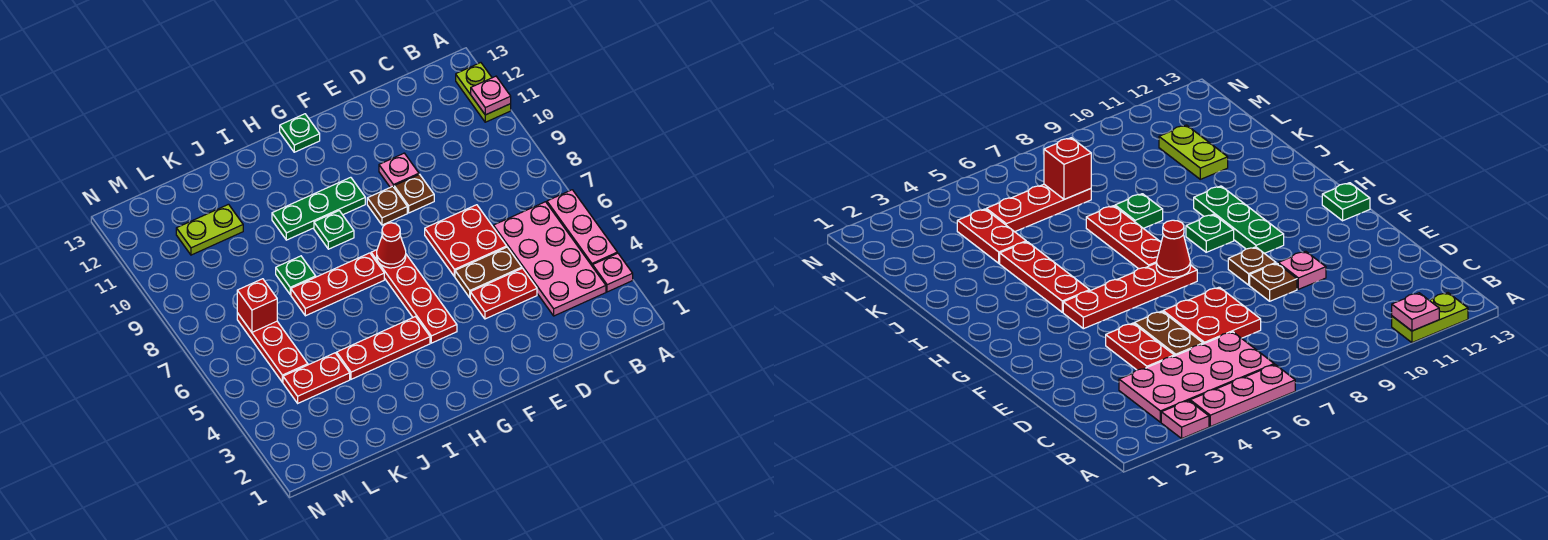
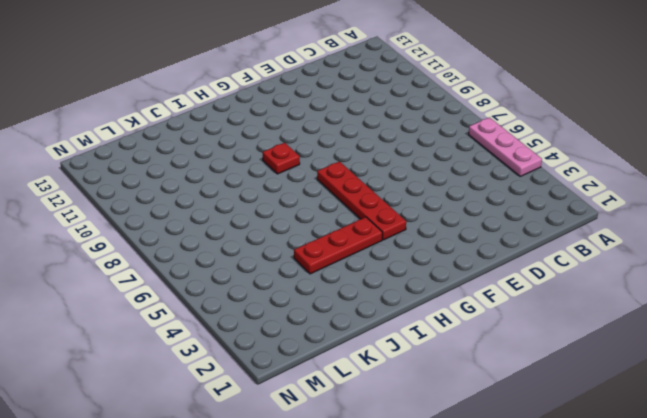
red 1x1 plate [263,143,300,174] -> green 1x1 plate [314,211,354,249]
none -> pink 1x1 plate [593,253,633,292]
none -> lime 1x2 plate [456,63,511,122]
none -> pink 2x4 plate [493,202,606,316]

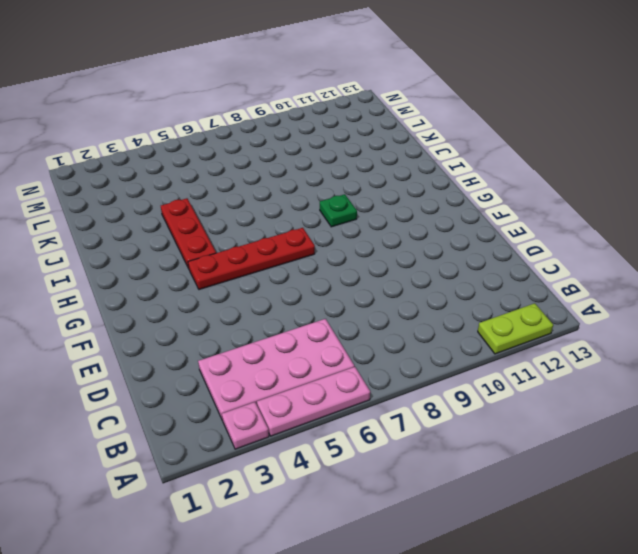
none -> red 1x2 plate [470,268,537,319]
none -> brown 1x2 plate [455,247,522,298]
none -> red 2x2 plate [425,205,507,277]

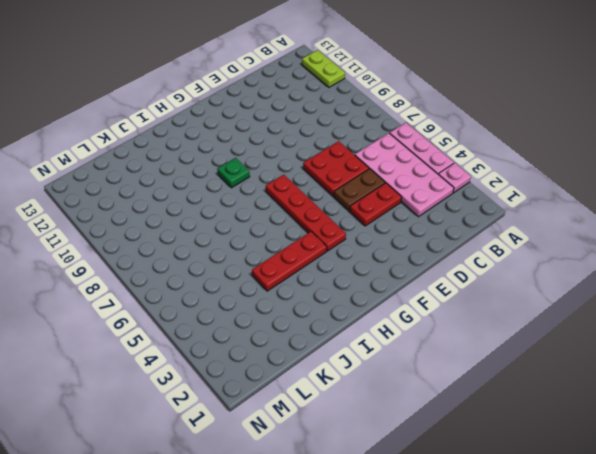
none -> brown 1x1 plate [394,174,434,213]
none -> pink 1x1 plate [379,153,419,187]
none -> brown 1x1 plate [367,186,407,225]

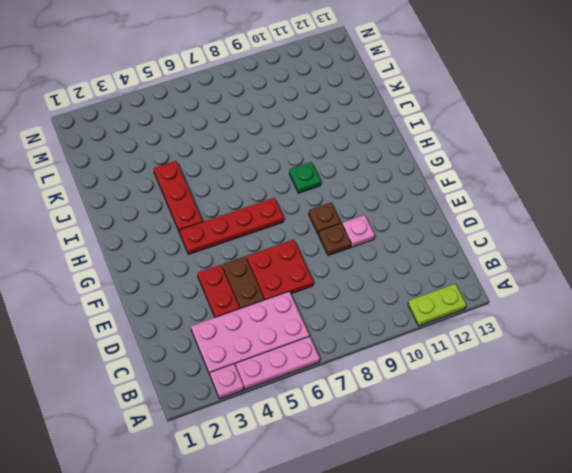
none -> green 1x3 plate [272,177,365,240]
none -> green 1x1 plate [280,114,320,152]
none -> red 1x3 plate [291,253,384,316]

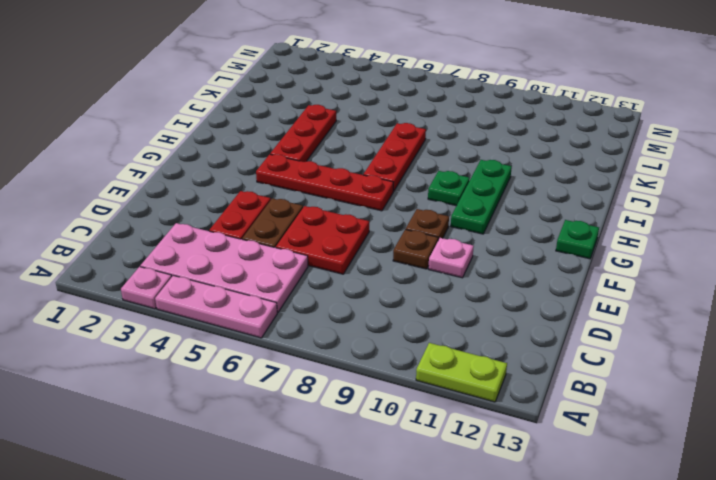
none -> green 1x1 plate [276,256,316,294]
none -> red 1x2 plate [283,353,350,403]
none -> lime 1x2 plate [176,204,243,255]

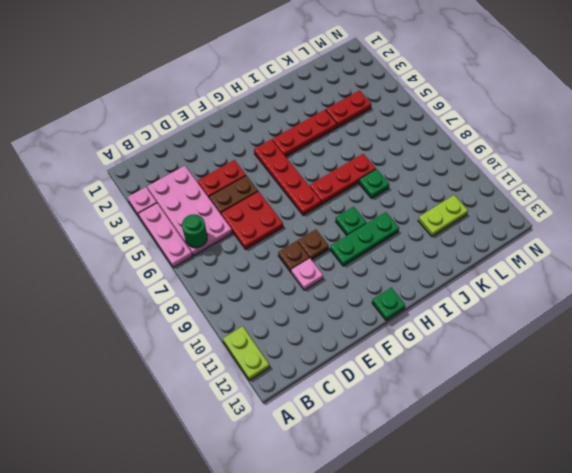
green 1x1 round brick [182,214,207,248] -> none
none -> red 1x3 plate [237,313,308,382]
none -> pink 1x1 plate [471,76,511,115]
none -> red 1x1 cone [377,223,406,268]

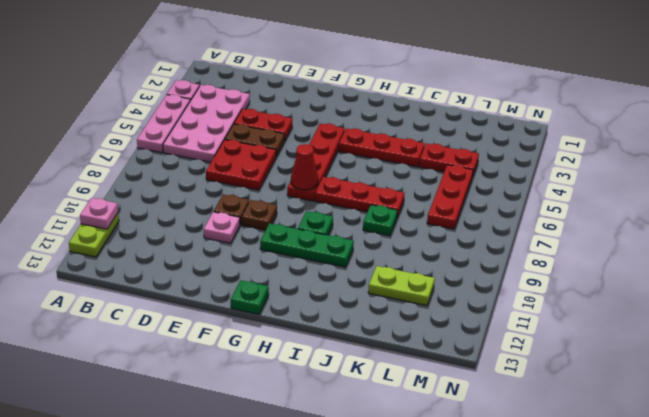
none -> red 1x1 brick [237,279,277,332]

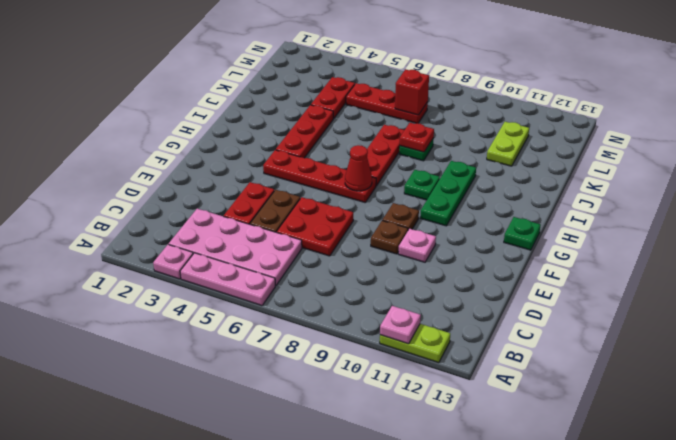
red 1x1 plate [400,123,434,152] -> none

